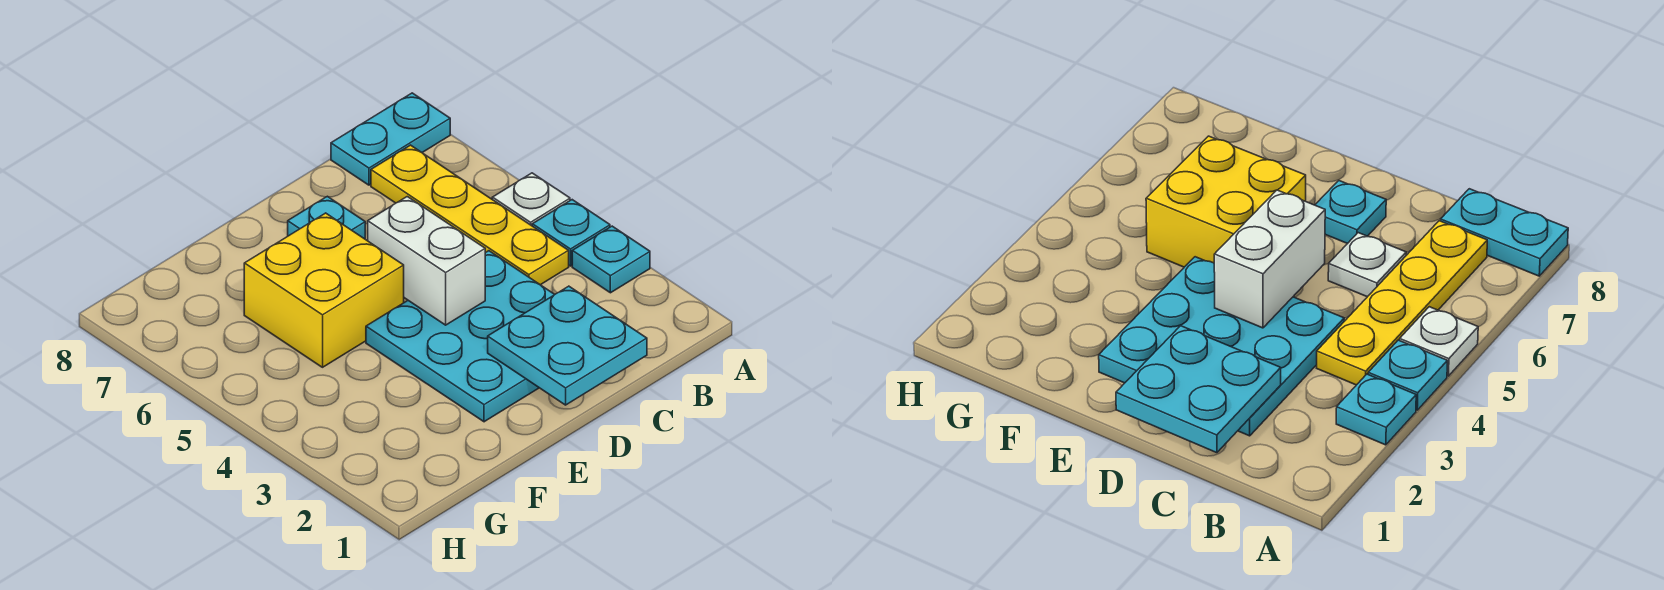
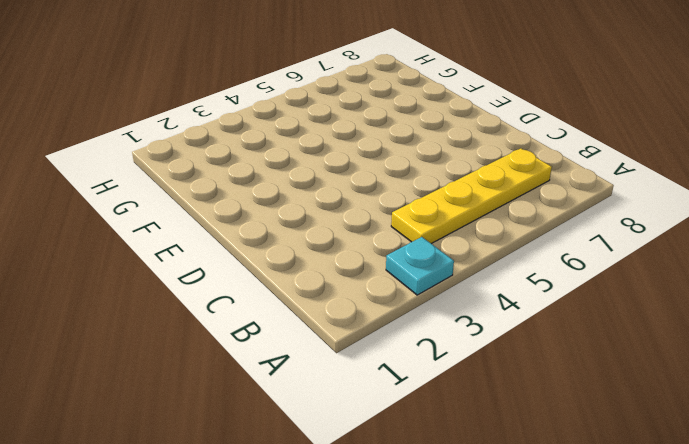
none -> cyan 1x1 plate [532,200,610,266]
none -> white 1x1 plate [492,173,570,226]

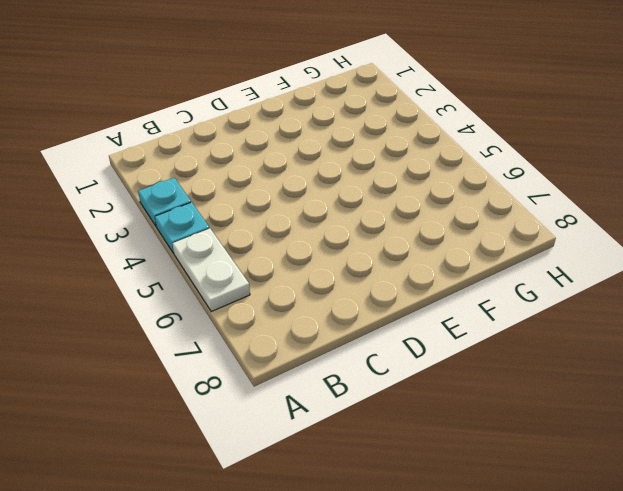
white 1x2 plate [172,228,250,312] -> white 1x1 plate [492,173,570,226]
none -> cyan 1x2 plate [331,93,450,185]
none -> yellow 1x4 plate [371,145,569,285]

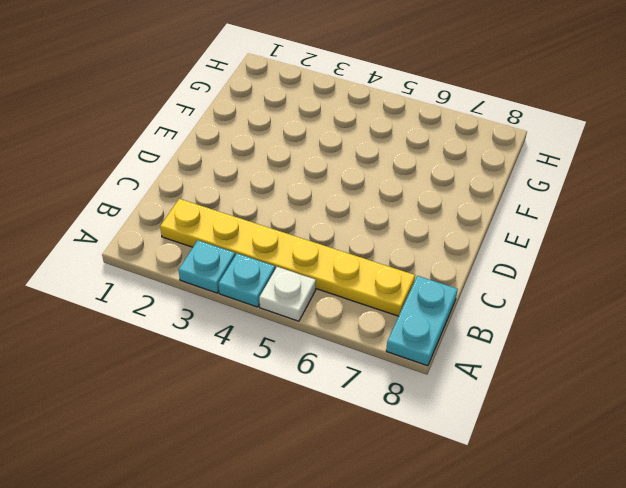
yellow 1x6 plate [160,199,415,316] -> yellow 1x4 plate [371,145,569,285]
none -> cyan 3x3 plate [366,251,555,422]
none -> white 1x1 plate [1328,233,1406,297]

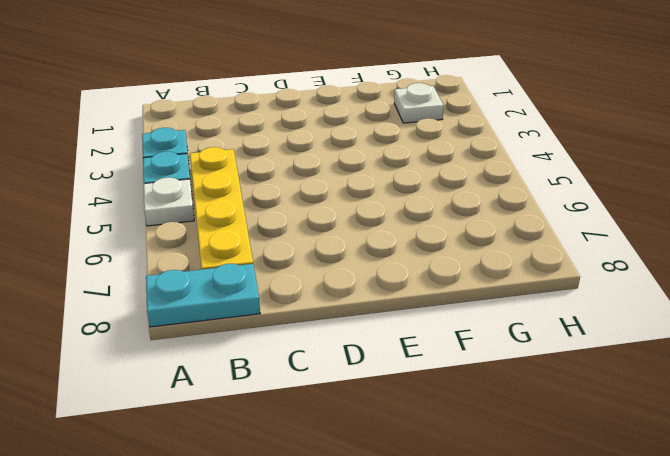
white 1x1 plate [394,83,444,123] -> white 1x1 plate moved to [1328,233,1406,297]
none -> cyan 3x3 plate [366,251,555,422]
none -> cyan 1x1 plate [288,196,365,239]

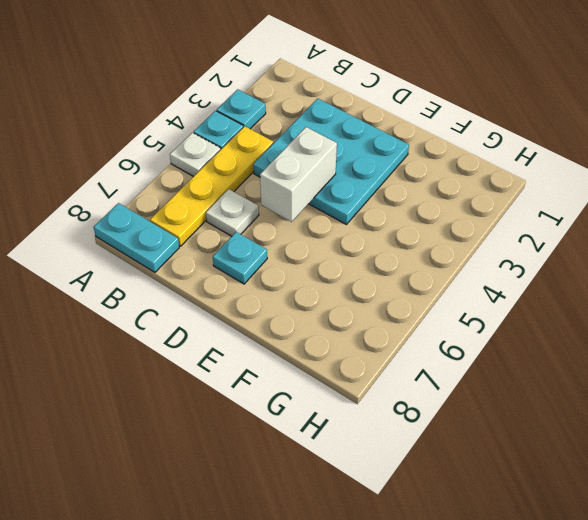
none -> yellow 2x2 brick [244,213,404,367]
none -> cyan 2x2 plate [488,286,647,405]

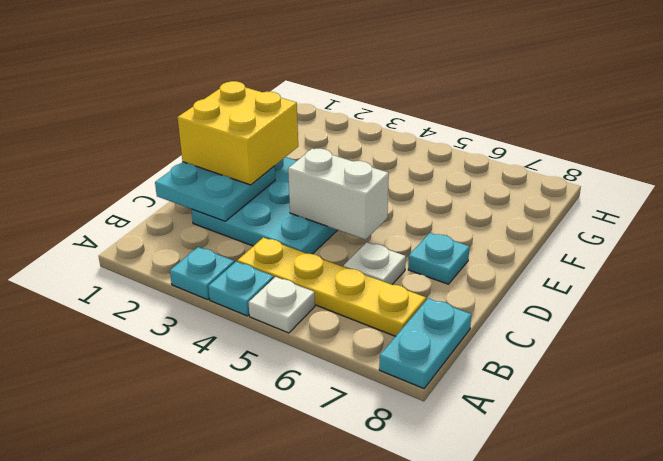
yellow 2x2 brick [178,81,298,185] -> yellow 2x2 brick moved to [244,213,404,367]

